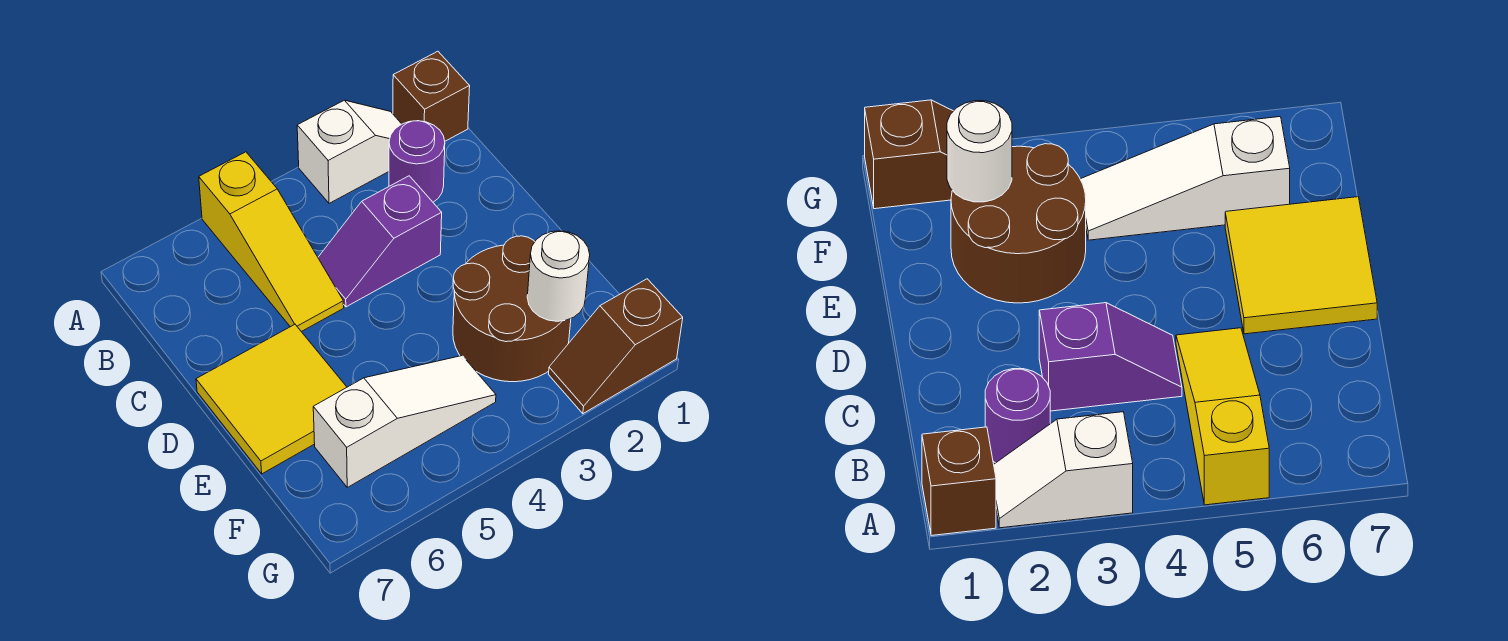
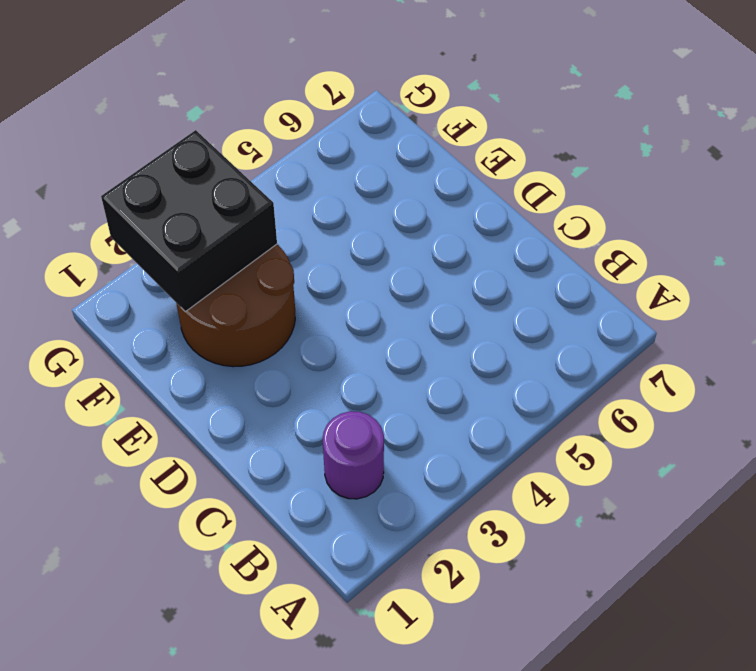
black 2x2 brick [101,130,277,312] -> white 1x1 round brick [527,231,590,321]
none -> brown 1x1 brick [393,51,470,141]
none -> white 1x2 slope [297,100,401,203]

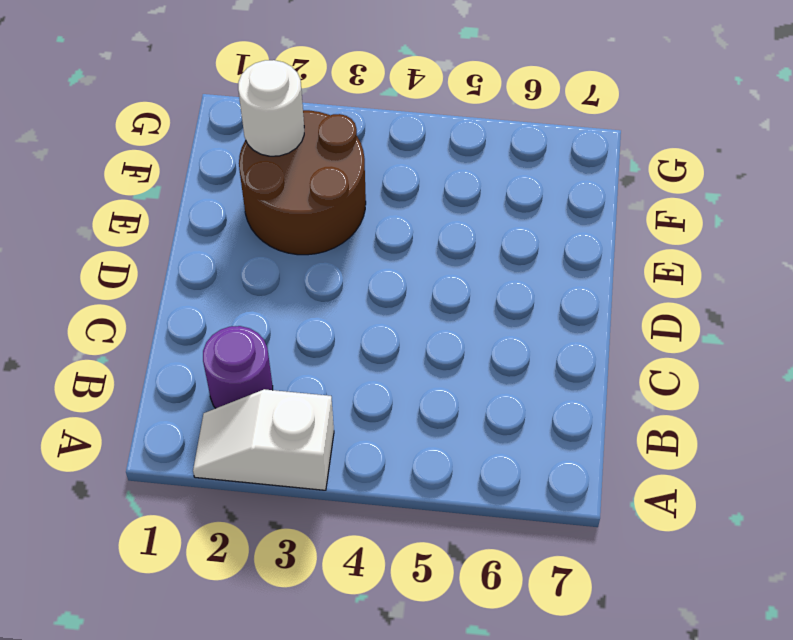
none -> brown 1x1 brick [393,51,470,141]
none -> yellow 1x3 slope [199,152,344,332]

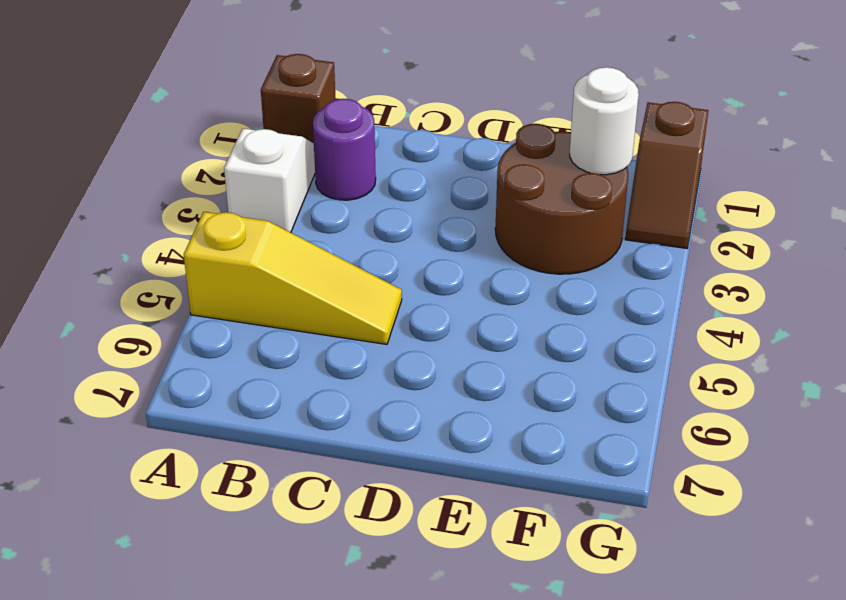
none -> purple 1x2 slope [318,176,442,307]
none -> yellow 2x2 tile [196,325,347,474]

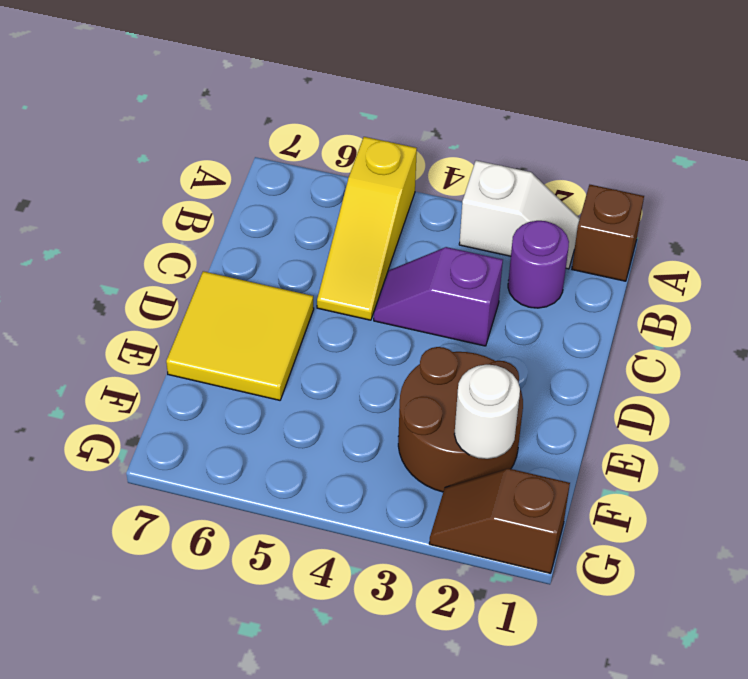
none -> white 1x3 slope [313,356,496,487]

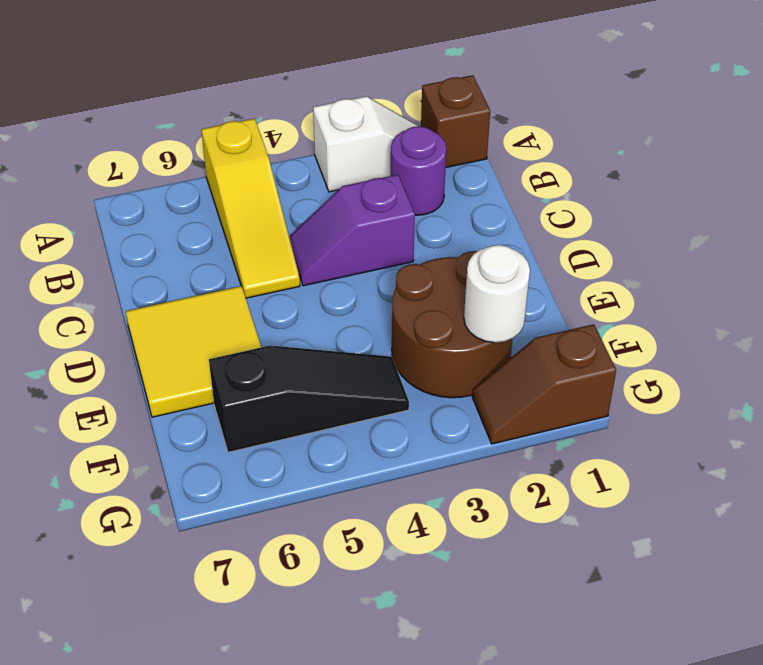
black 1x3 slope [209,345,409,452] -> white 1x3 slope [313,356,496,487]

